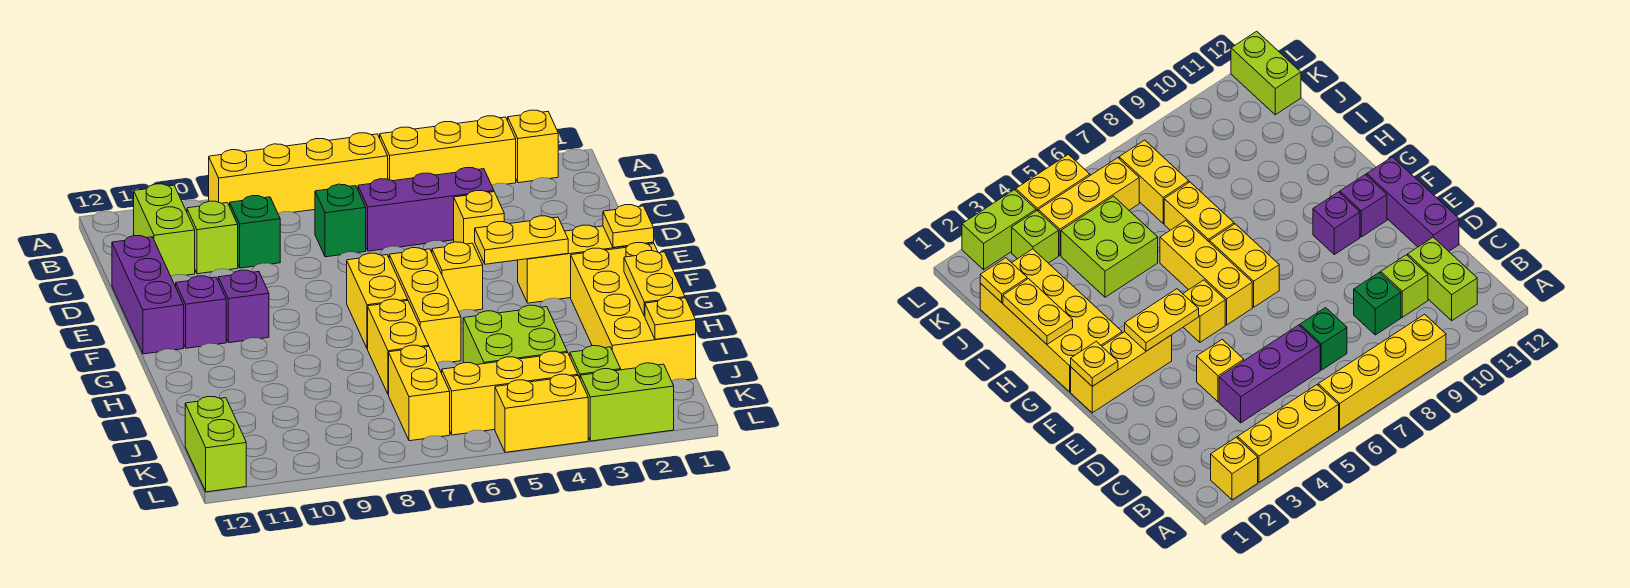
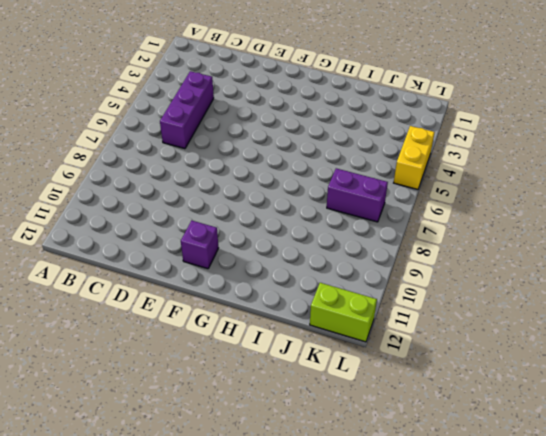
purple 1x2 brick [327,168,388,222] -> yellow 1x2 brick [389,345,450,441]
none -> yellow 1x1 brick [508,110,558,183]
none -> yellow 1x3 brick [380,116,516,185]
none -> yellow 1x4 brick [209,133,388,213]

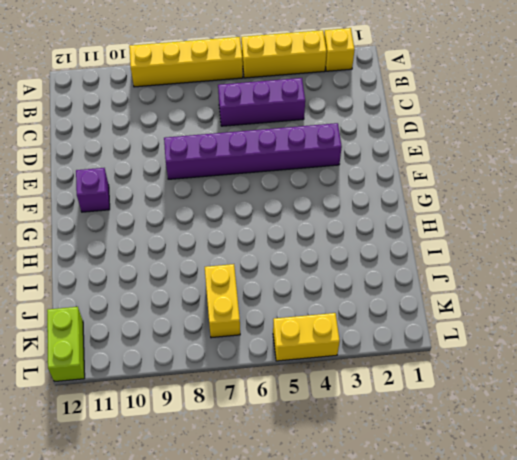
purple 1x6 brick [164,123,342,179] -> none
none -> lime 1x2 brick [134,184,195,276]
none -> green 1x1 brick [315,184,366,257]
none -> green 1x1 brick [230,196,280,268]

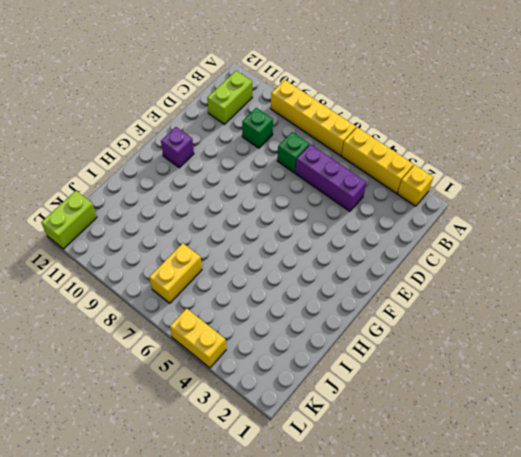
none -> lime 1x1 brick [187,201,238,274]
none -> yellow 1x1 brick [454,191,504,260]
none -> purple 1x3 brick [112,236,184,354]

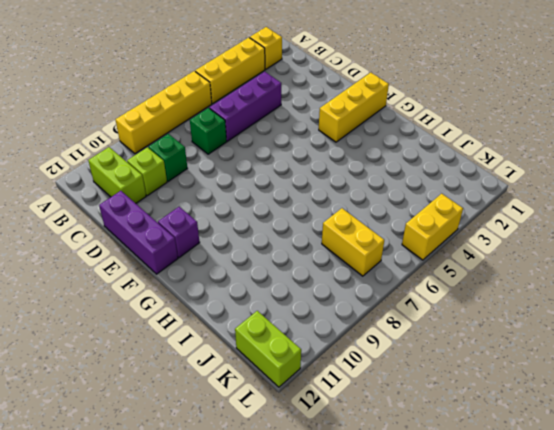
none -> yellow 1x1 brick [454,191,504,260]
none -> yellow 1x1 brick [432,242,483,311]
none -> yellow 1x3 brick [389,248,461,363]

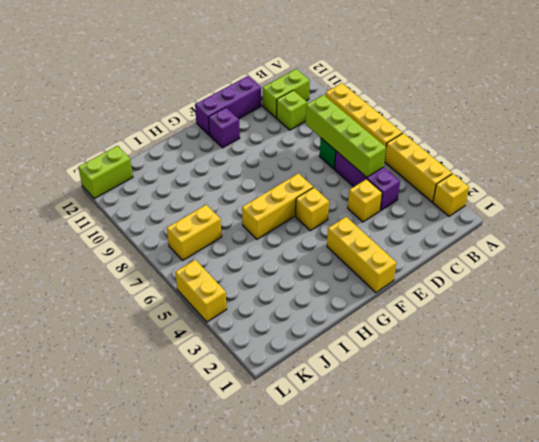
lime 1x4 brick [306,95,386,177] -> none
none -> green 1x1 brick [230,196,280,268]
none -> yellow 1x2 brick [347,253,408,349]
none -> purple 1x1 brick [218,270,269,343]

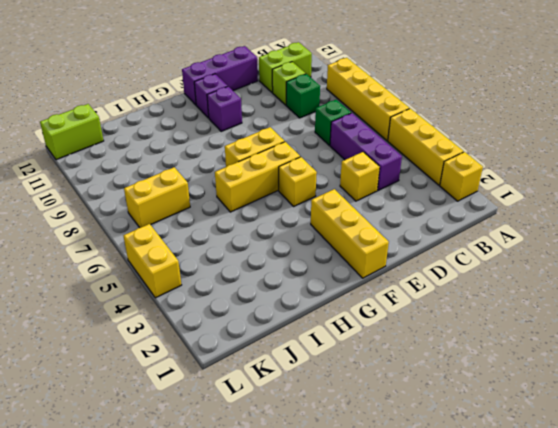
none -> yellow 2x4 brick [571,243,696,381]
none -> yellow 1x2 brick [368,299,429,395]
none -> lime 2x2 brick [463,305,567,365]

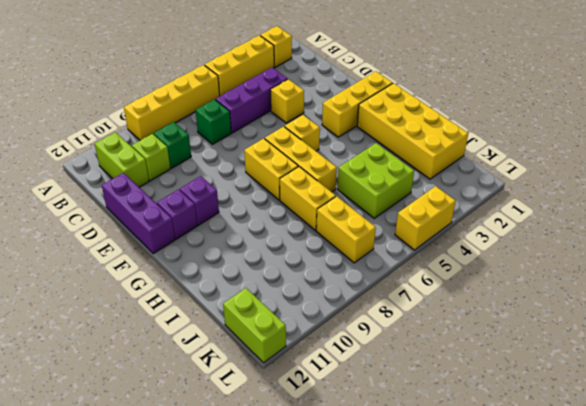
none -> lime 1x1 brick [570,346,621,378]
none -> yellow 1x3 brick [442,351,578,435]
none -> lime 1x2 brick [580,363,674,441]

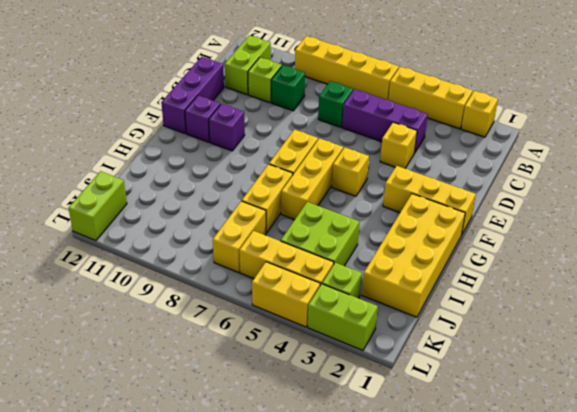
none -> yellow 1x1 plate [603,205,654,247]
none -> yellow 1x2 plate [475,216,568,264]
none -> yellow 1x2 plate [624,251,685,316]

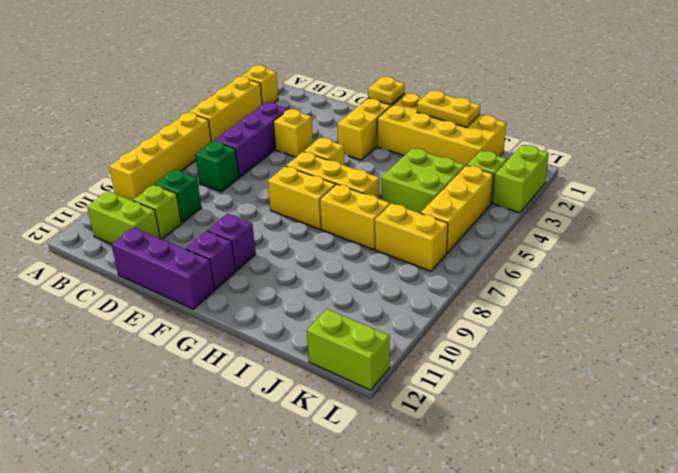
none -> yellow 1x2 brick [495,374,588,452]
none -> yellow 1x2 plate [475,216,568,264]
none -> yellow 1x1 plate [645,297,696,339]

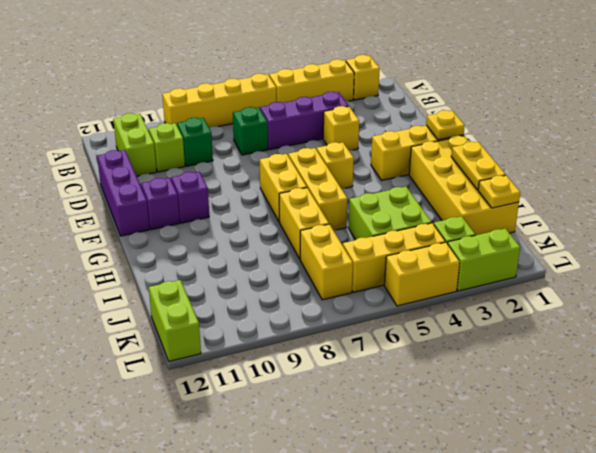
none -> yellow 1x2 plate [475,216,568,264]

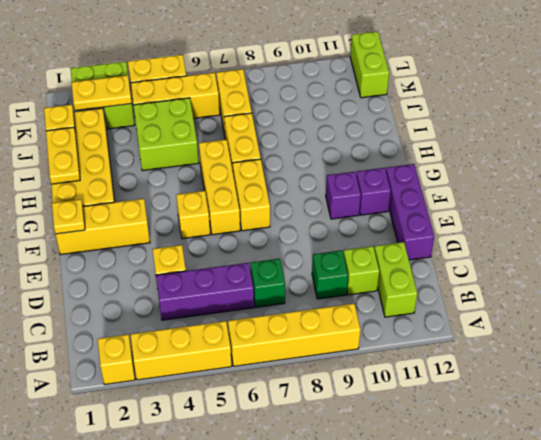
yellow 1x2 plate [71,75,132,110] -> yellow 1x2 plate moved to [475,216,568,264]

